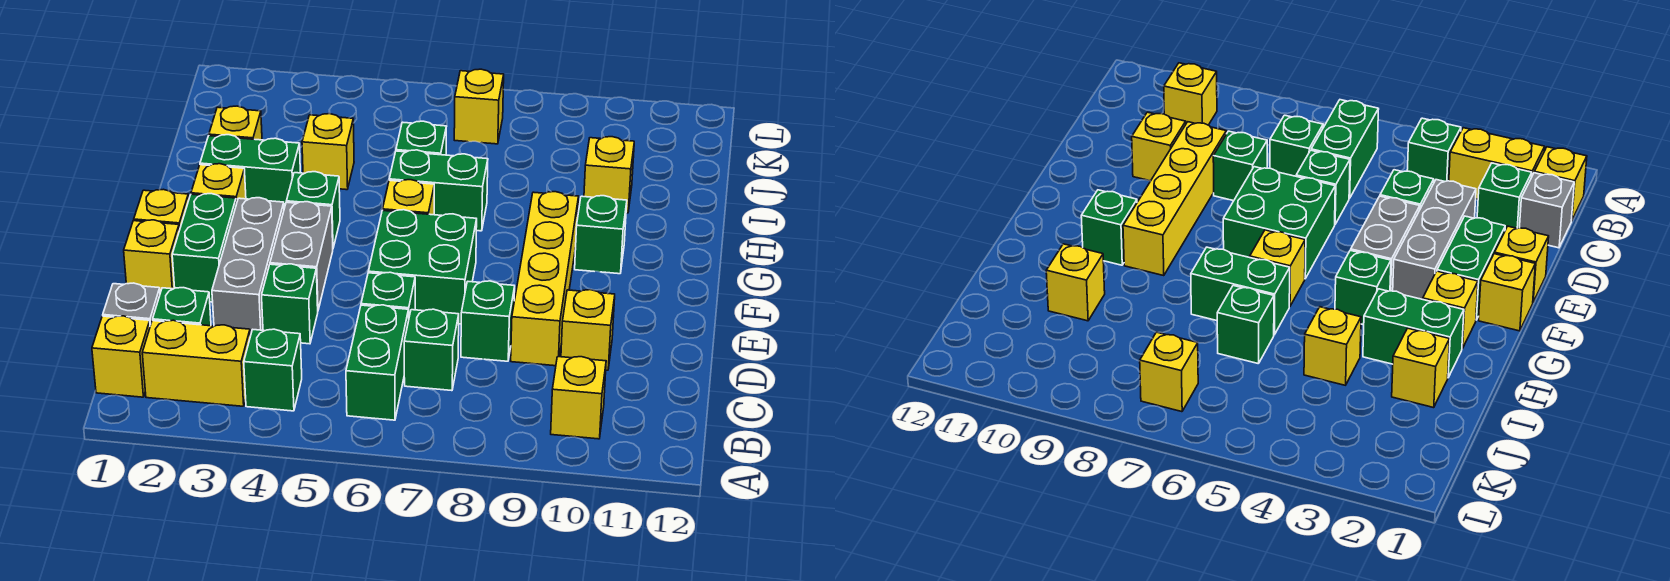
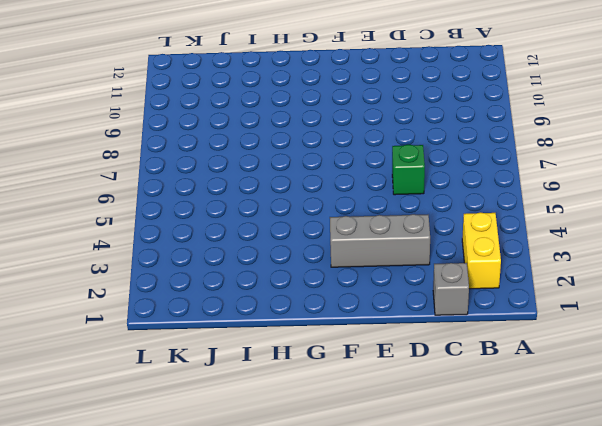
none -> yellow 1x1 brick [92,316,150,397]
none -> green 1x1 brick [244,329,302,411]
none -> green 1x2 brick [346,305,409,420]
none -> yellow 1x1 brick [551,357,606,439]

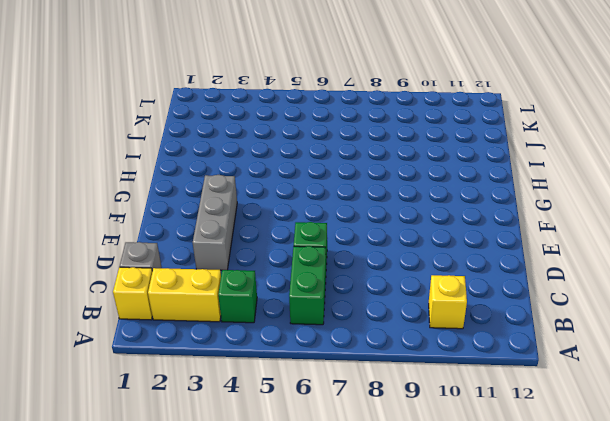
none -> green 1x1 brick [153,288,211,326]
none -> green 1x1 brick [404,309,459,391]
none -> green 1x1 brick [262,264,318,344]
none -> green 1x1 brick [461,281,515,361]

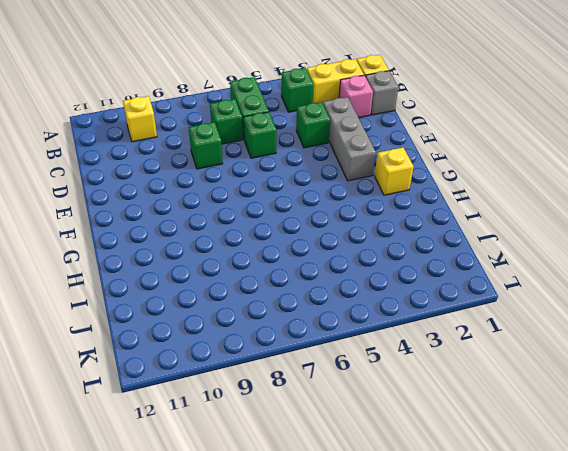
pink 1x1 brick [339,75,373,118] -> green 1x1 brick [153,288,211,326]
none -> yellow 1x4 brick [511,192,579,366]
none -> yellow 1x1 brick [561,290,615,370]
none -> yellow 1x1 brick [124,220,179,293]
none -> green 1x2 brick [172,194,236,302]

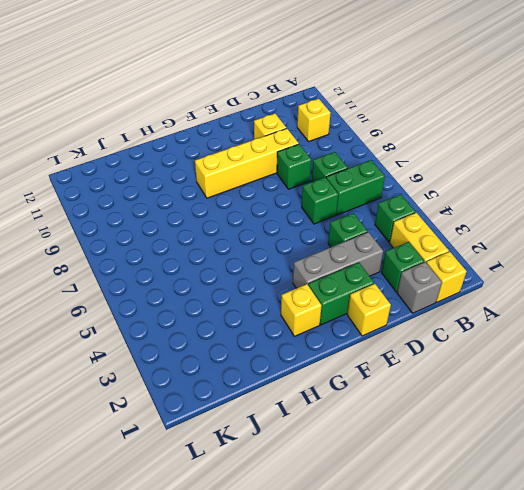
none -> grey 1x2 brick [270,202,333,310]
none -> green 2x2 brick [368,210,477,324]
none -> yellow 1x1 brick [134,189,189,230]
none -> green 1x1 brick [286,172,340,248]

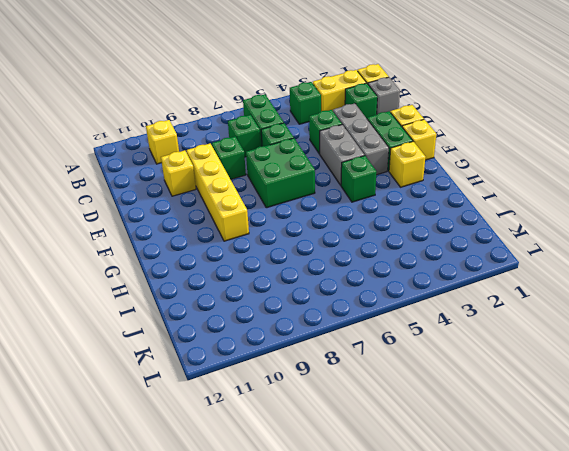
none -> yellow 1x1 brick [383,180,434,215]
none -> green 1x1 brick [575,196,627,274]
none -> green 1x2 brick [200,135,300,208]
none -> green 1x2 brick [389,150,488,231]

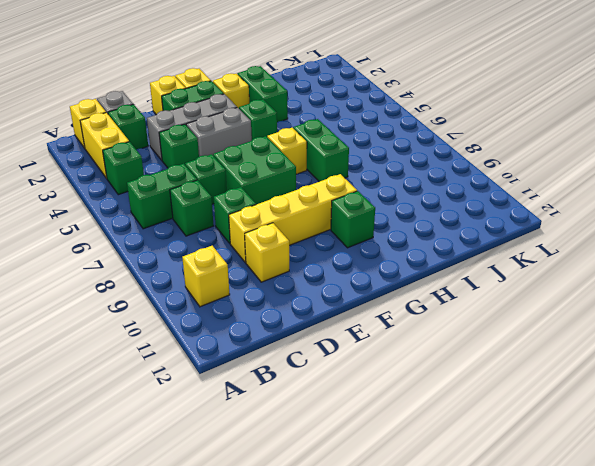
none -> yellow 1x1 brick [209,106,262,140]
none -> yellow 1x1 brick [302,114,354,190]
none -> green 1x1 brick [396,121,446,155]
none -> yellow 1x1 brick [584,137,634,213]

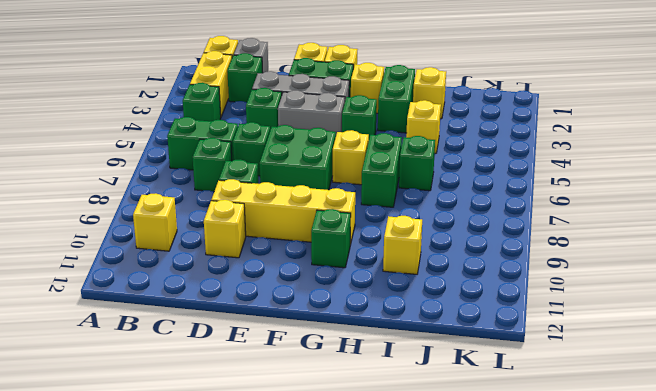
none -> yellow 1x1 brick [454,69,504,144]

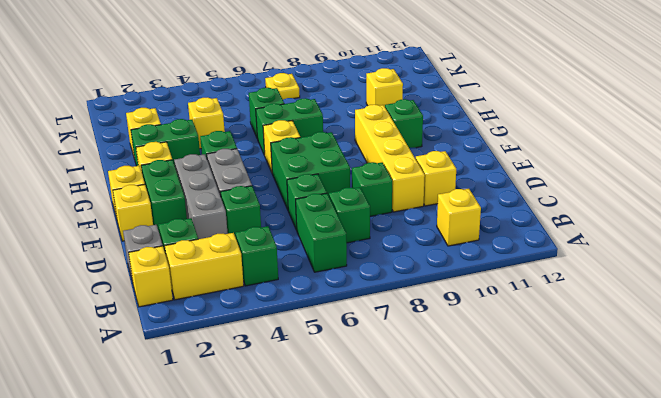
yellow 1x1 plate [265,73,300,99] -> yellow 1x1 brick [454,69,504,144]

